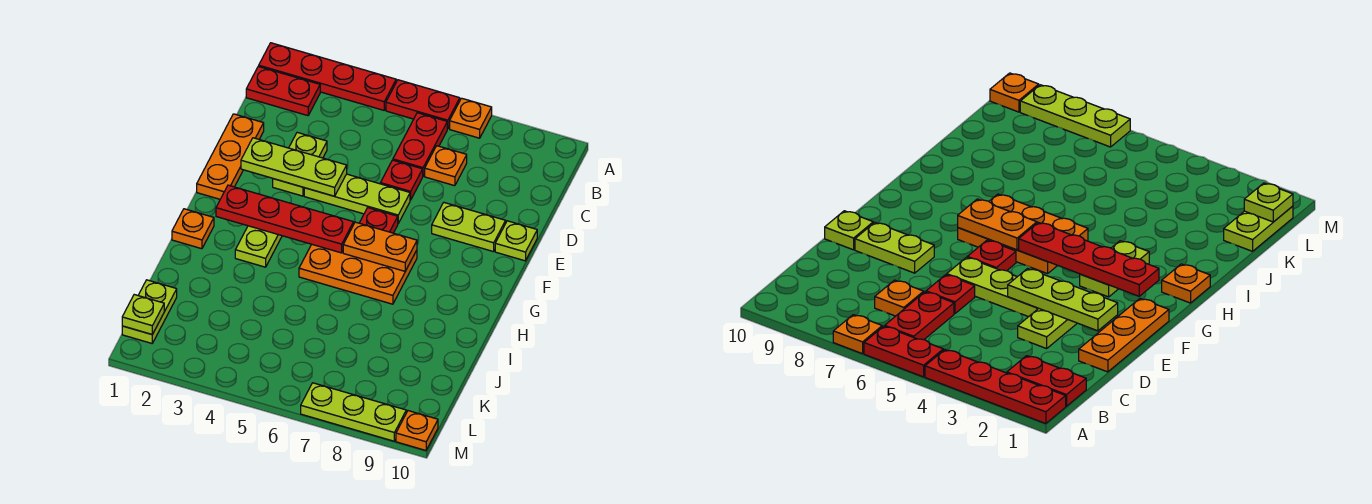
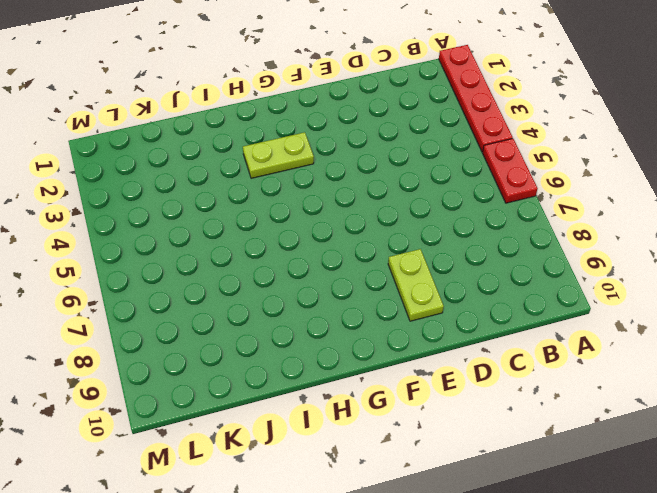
none -> orange 1x1 plate [450,98,492,138]
none -> red 1x2 plate [246,66,320,116]
none -> red 1x2 plate [393,113,447,176]

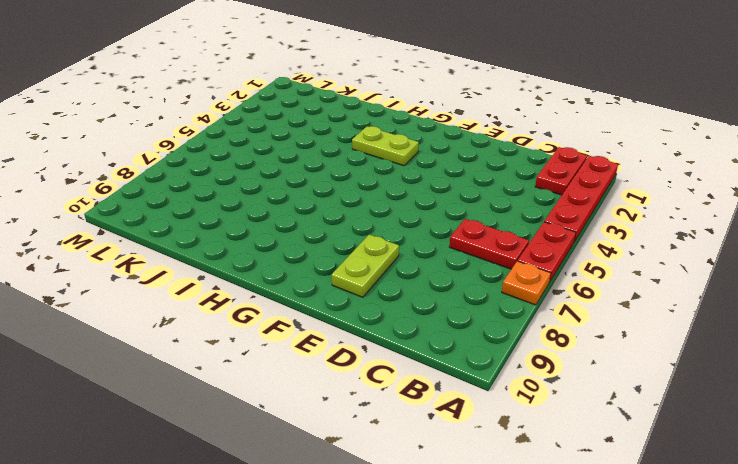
none -> orange 1x1 plate [425,146,467,186]
none -> orange 1x3 plate [197,114,264,199]
none -> lime 1x2 plate [273,132,327,196]

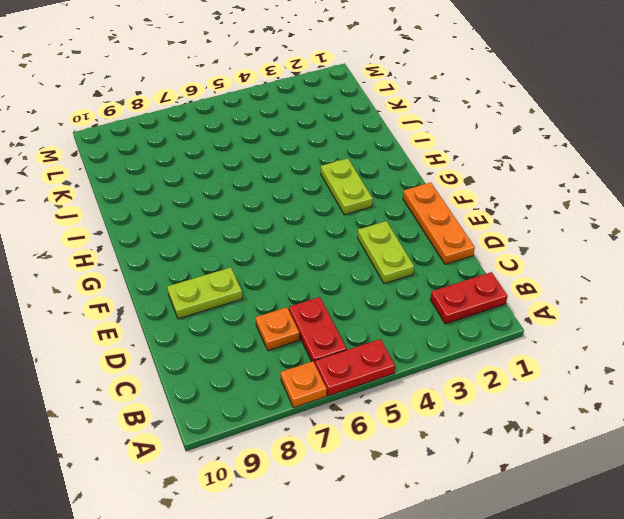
none -> red 1x4 plate [259,43,396,110]
none -> red 1x1 plate [380,160,423,200]
none -> lime 1x3 plate [304,174,410,223]

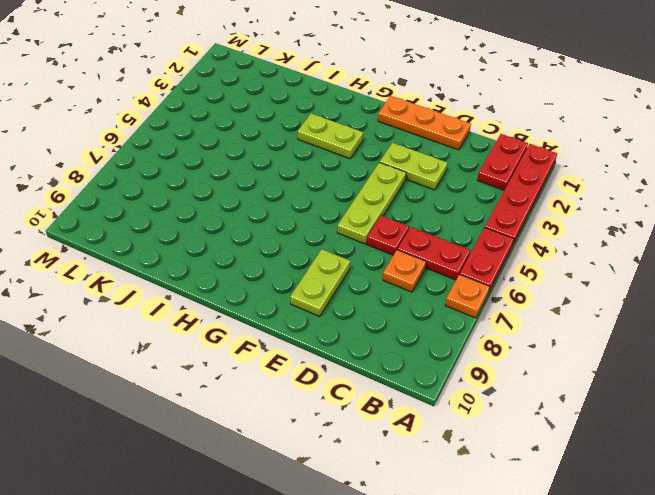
none -> lime 1x1 plate [495,221,537,261]
none -> red 1x1 plate [360,208,398,233]
none -> orange 2x3 plate [299,244,417,304]

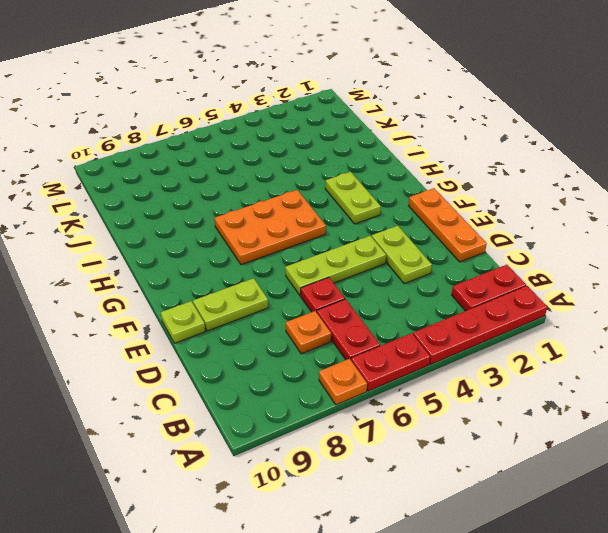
none -> red 1x1 plate [360,208,398,233]
none -> orange 1x1 plate [172,209,214,249]
none -> lime 1x2 plate [122,280,177,343]

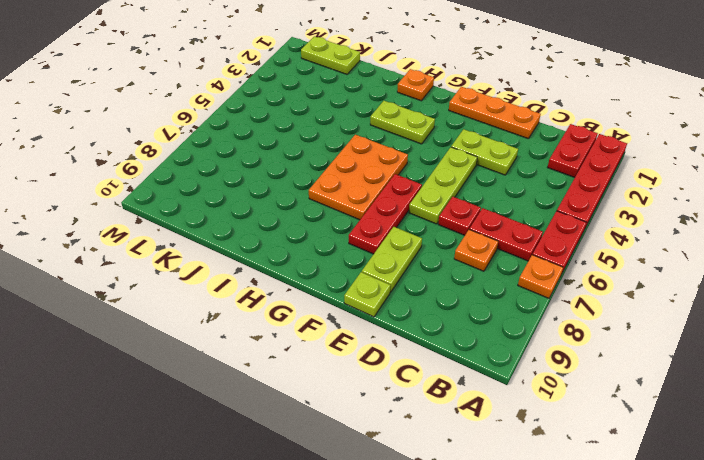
red 1x3 plate [349,174,422,254] -> red 1x1 plate [360,208,398,233]
none -> lime 1x3 plate [301,383,406,441]
none -> orange 1x1 plate [396,411,438,450]
none -> lime 1x3 plate [241,138,347,196]

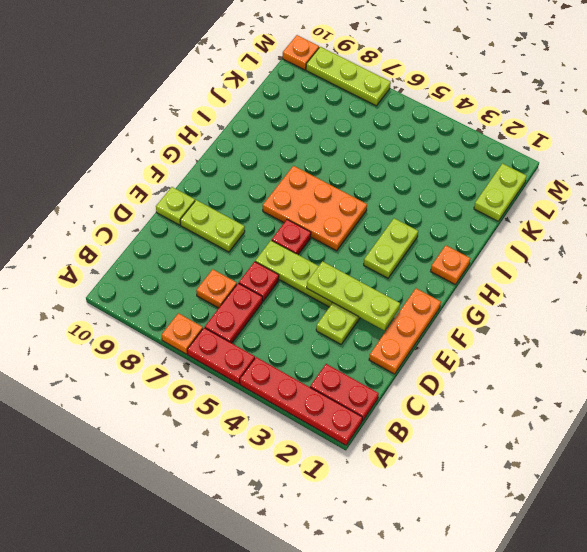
none -> red 1x4 plate [216,185,354,253]
none -> orange 1x2 plate [343,222,417,271]
none -> lime 1x1 plate [122,295,164,335]

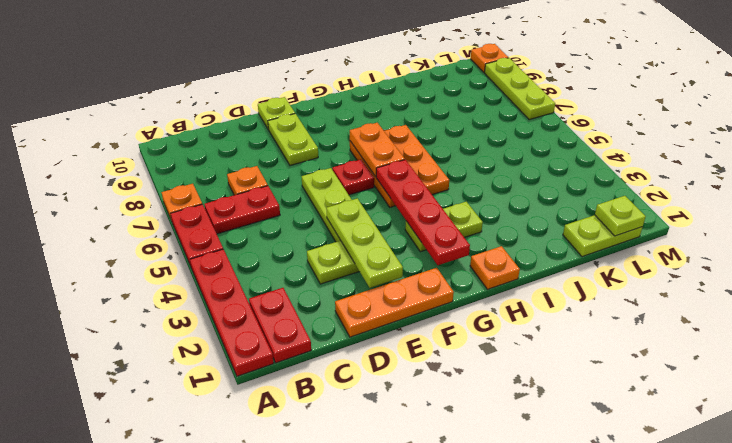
none -> red 1x1 plate [380,160,423,200]

